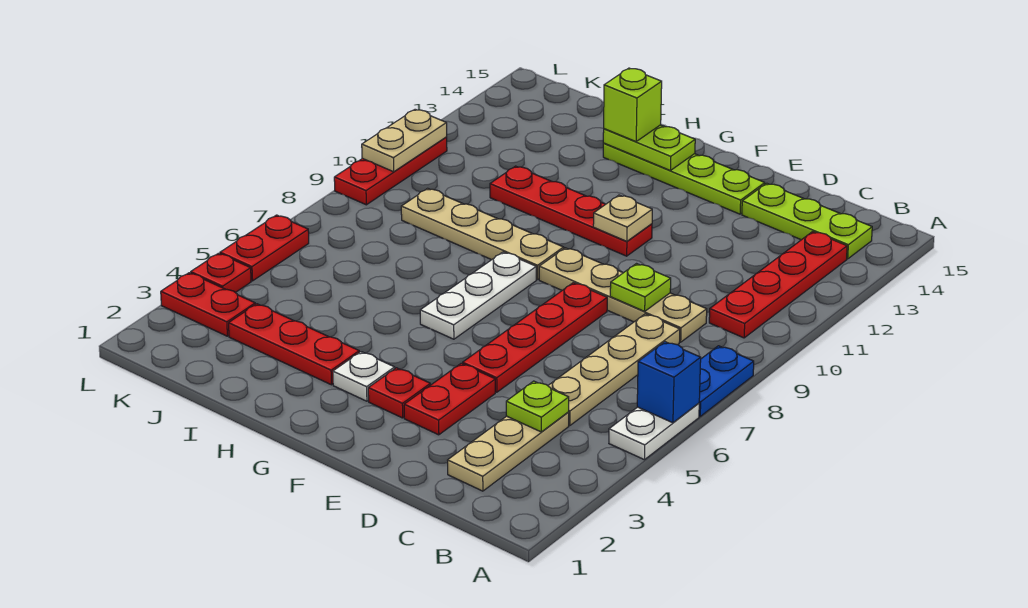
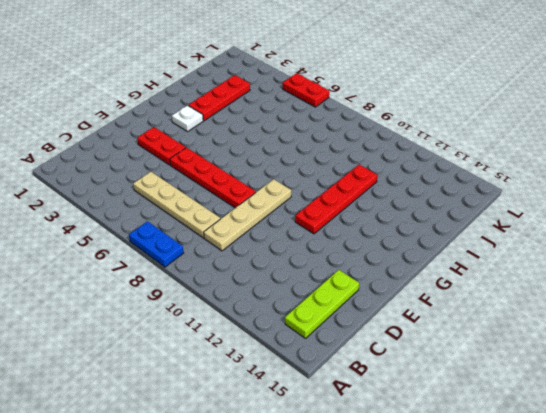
none -> white 1x2 plate [609,403,699,460]
none -> red 1x4 plate [709,232,847,338]
none -> tan 1x3 plate [448,412,569,491]

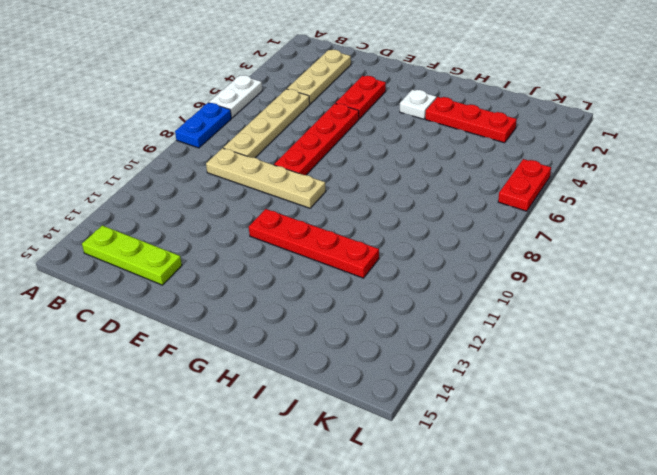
none -> red 1x4 plate [709,232,847,338]
none -> lime 1x4 plate [603,143,765,214]
none -> red 1x1 plate [368,368,430,418]

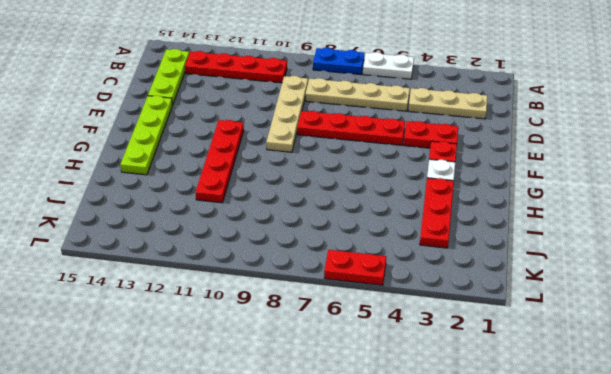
none -> white 1x3 plate [420,252,536,339]
none -> tan 1x4 plate [401,188,564,280]
none -> red 1x2 plate [161,273,255,336]

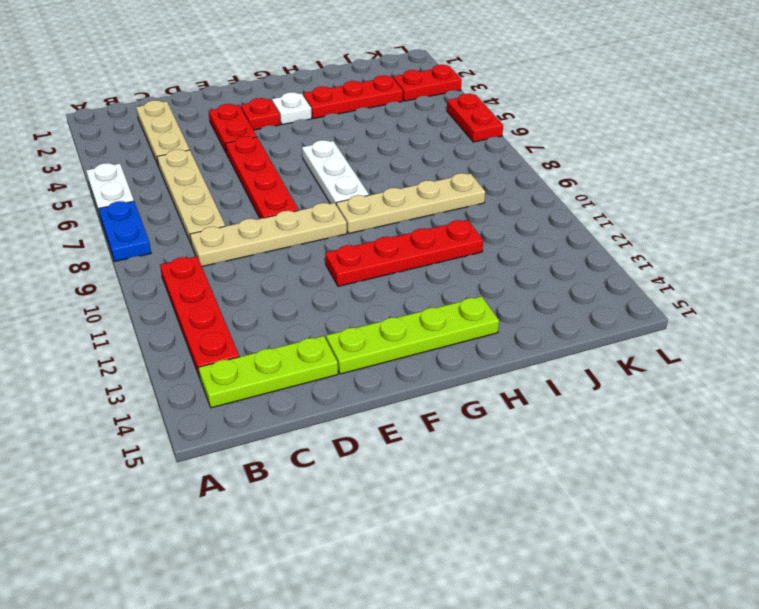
none -> red 1x1 plate [191,253,251,293]
none -> red 1x3 plate [334,137,447,205]
none -> blue 1x1 brick [637,342,701,423]

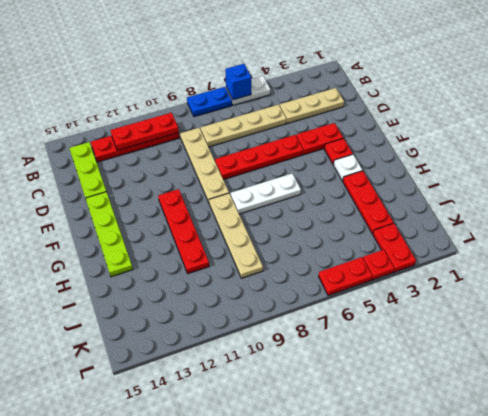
red 1x3 plate [110,113,179,150] -> red 1x3 plate moved to [334,137,447,205]
none -> lime 1x1 plate [506,381,569,432]
none -> lime 1x1 plate [610,264,671,312]
none -> tan 1x1 plate [593,195,652,242]

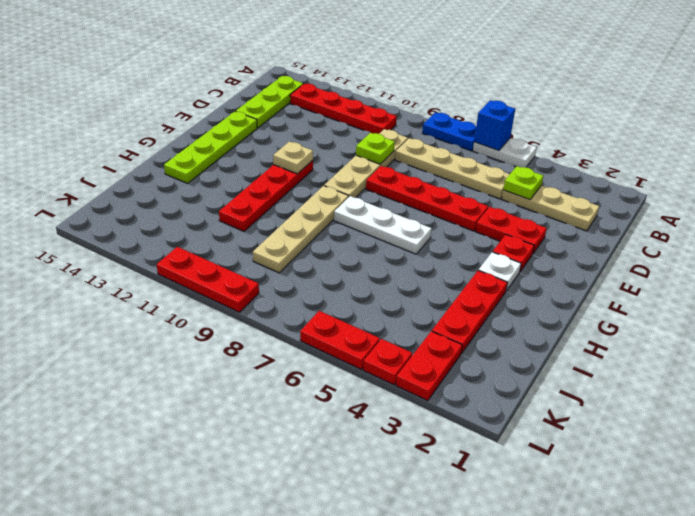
none -> lime 1x2 plate [603,125,695,171]
none -> tan 1x2 plate [362,109,447,172]
none -> lime 1x1 brick [604,68,662,142]

